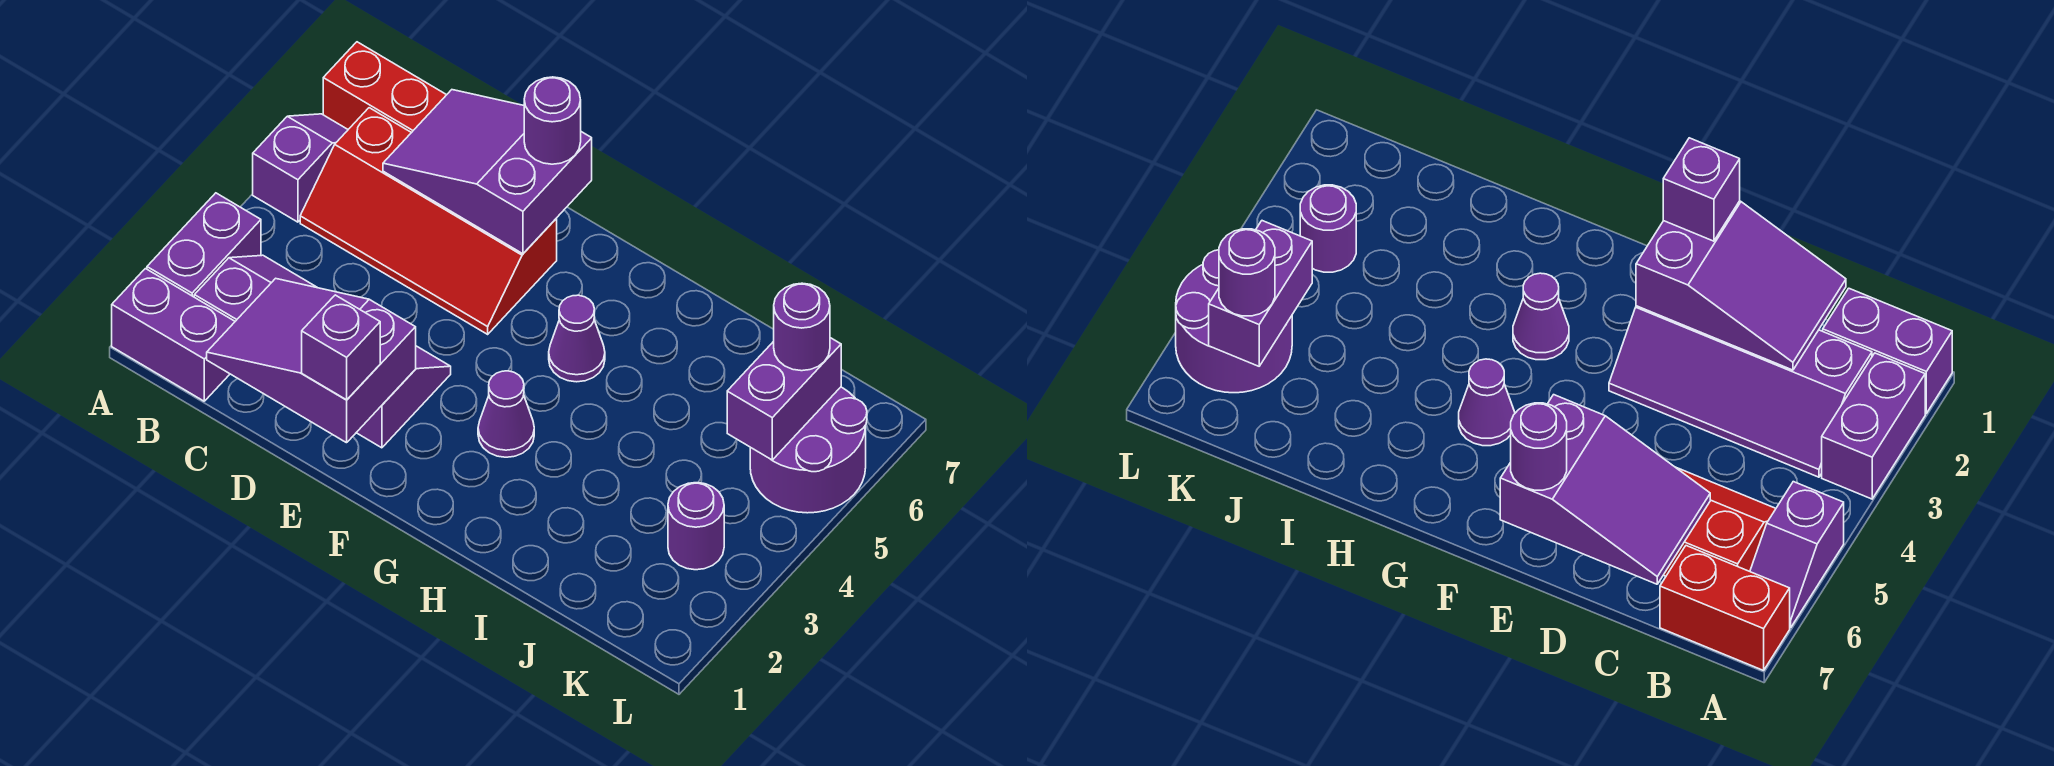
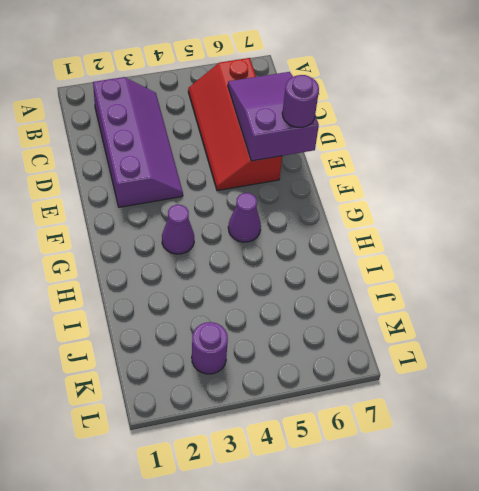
none -> purple 1x2 brick [112,269,235,401]
none -> purple 1x2 brick [147,193,261,297]
none -> purple 1x2 slope [253,114,348,222]

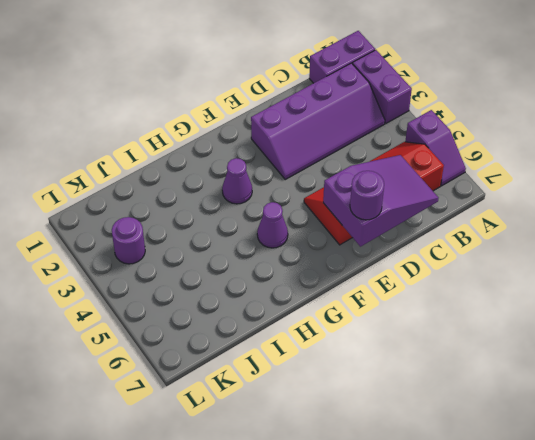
none -> red 1x2 brick [323,42,446,133]
none -> purple 2x2 round brick [750,387,867,513]
none -> purple 2x3 slope [207,278,416,443]

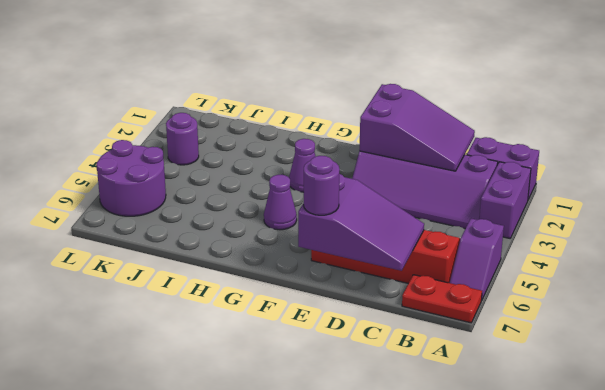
red 1x2 plate [402,275,482,323] -> red 1x2 brick [323,42,446,133]
none -> purple 1x2 brick [727,338,841,460]
none -> purple 1x1 brick [302,295,380,400]
none -> purple 1x1 round brick [774,283,830,371]

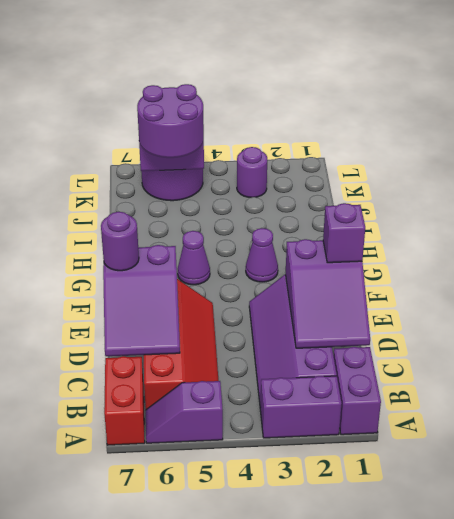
purple 2x2 round brick [137,84,204,158] -> purple 1x1 round brick [774,283,830,371]

